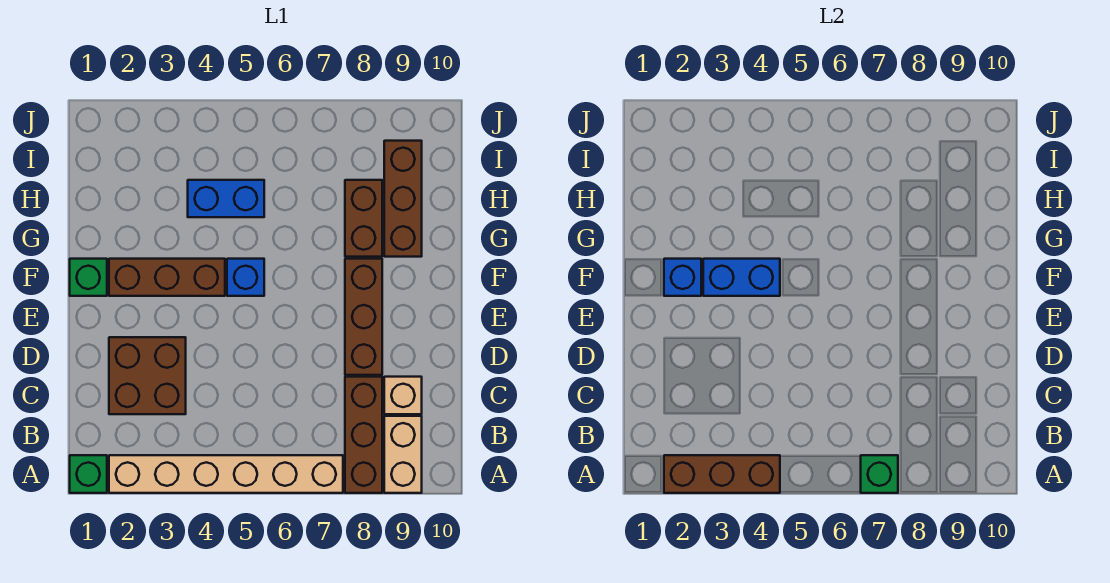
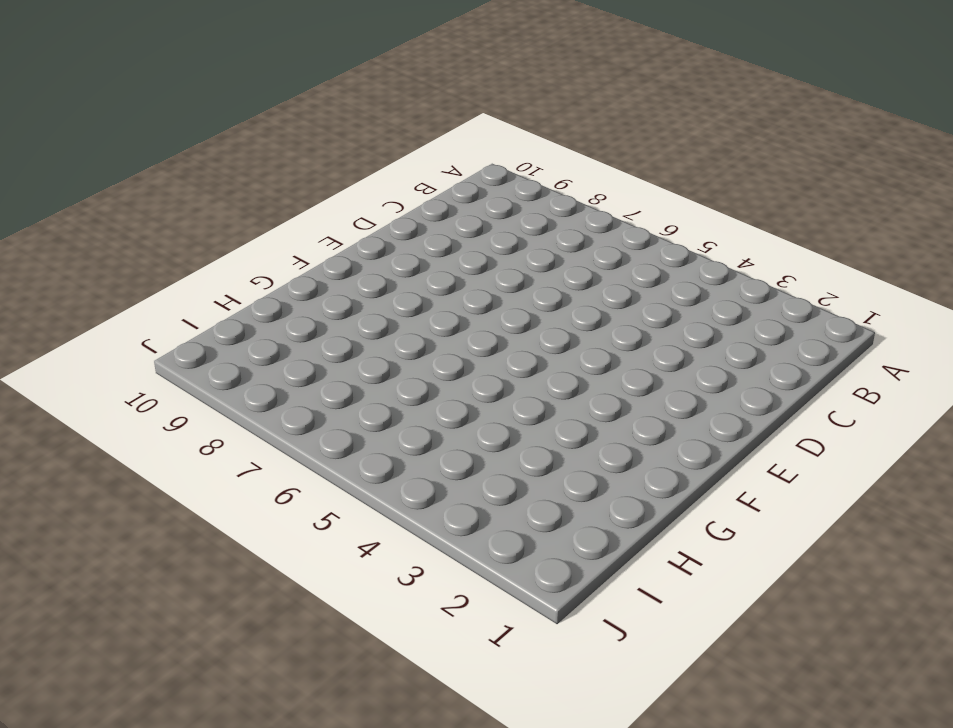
none -> green 1x1 brick [70,455,107,493]
none -> tan 1x6 brick [109,455,343,493]
none -> brown 1x3 brick [345,377,382,493]

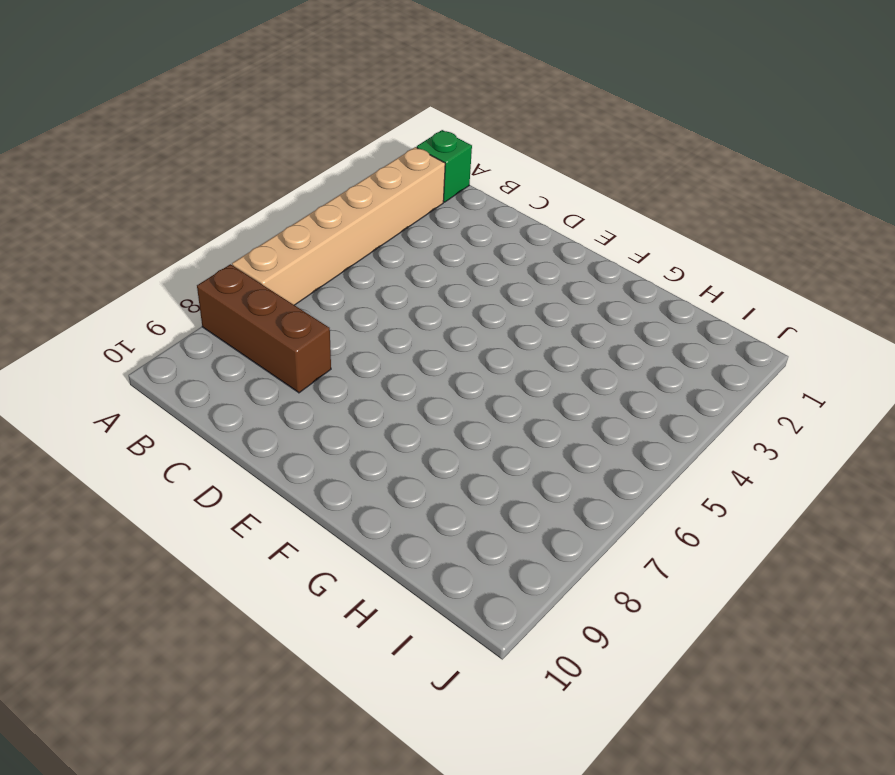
none -> tan 1x2 brick [384,416,422,493]
none -> brown 2x2 brick [109,337,186,414]
none -> tan 1x1 brick [384,377,422,414]

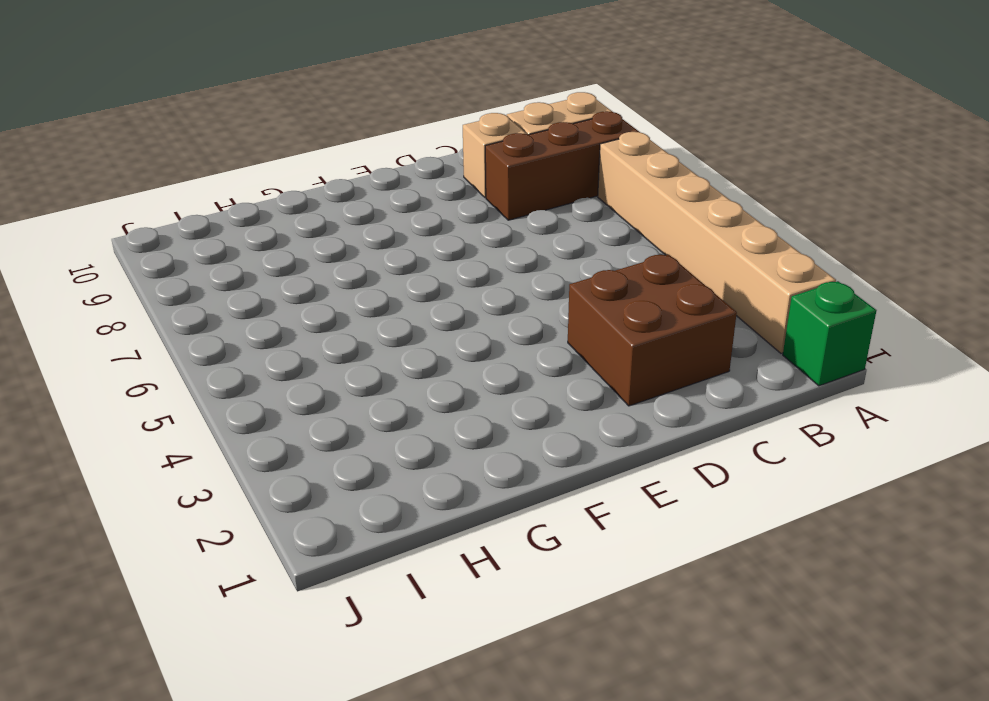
none -> brown 1x3 brick [345,259,382,375]
none -> green 1x1 brick [70,259,107,296]
none -> brown 1x3 brick [109,259,225,296]

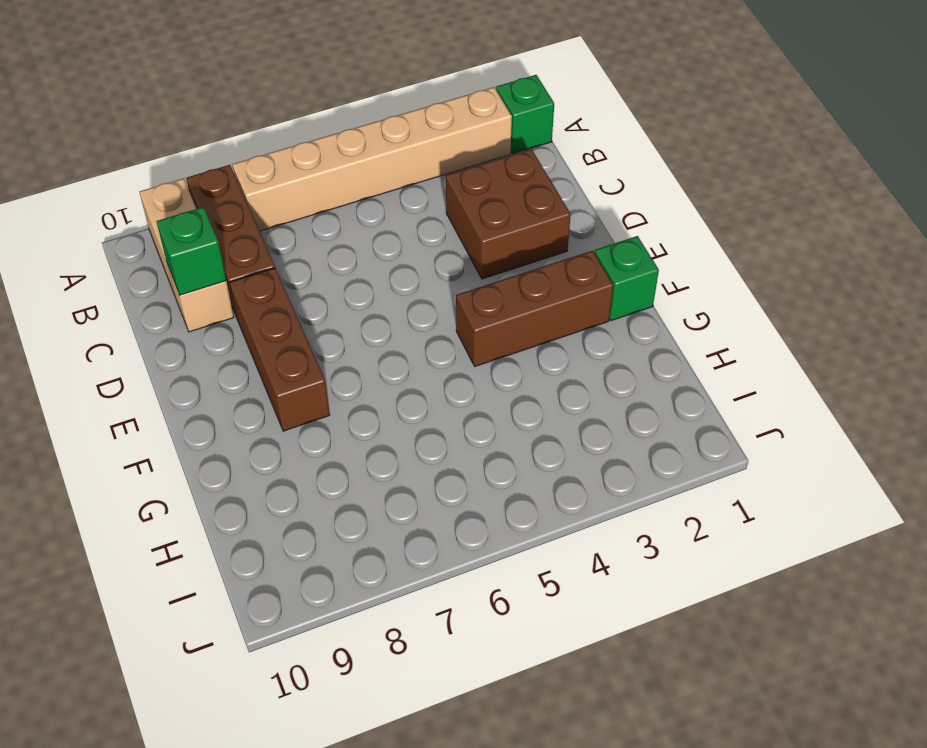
green 1x1 brick [156,207,226,295] -> green 1x1 brick moved to [861,455,898,493]
none -> blue 1x1 brick [227,259,264,296]
none -> brown 1x2 brick [345,180,382,257]
none -> brown 1x3 brick [384,141,422,257]

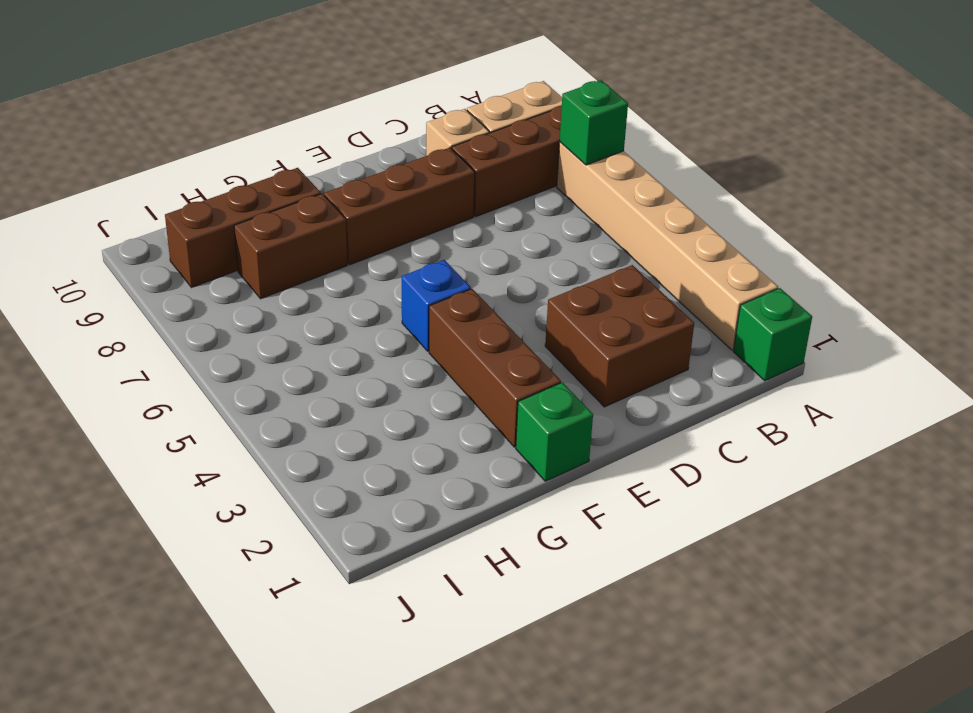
none -> blue 1x2 brick [188,180,264,217]
none -> brown 1x3 brick [664,455,780,493]
none -> blue 1x1 brick [664,259,701,296]

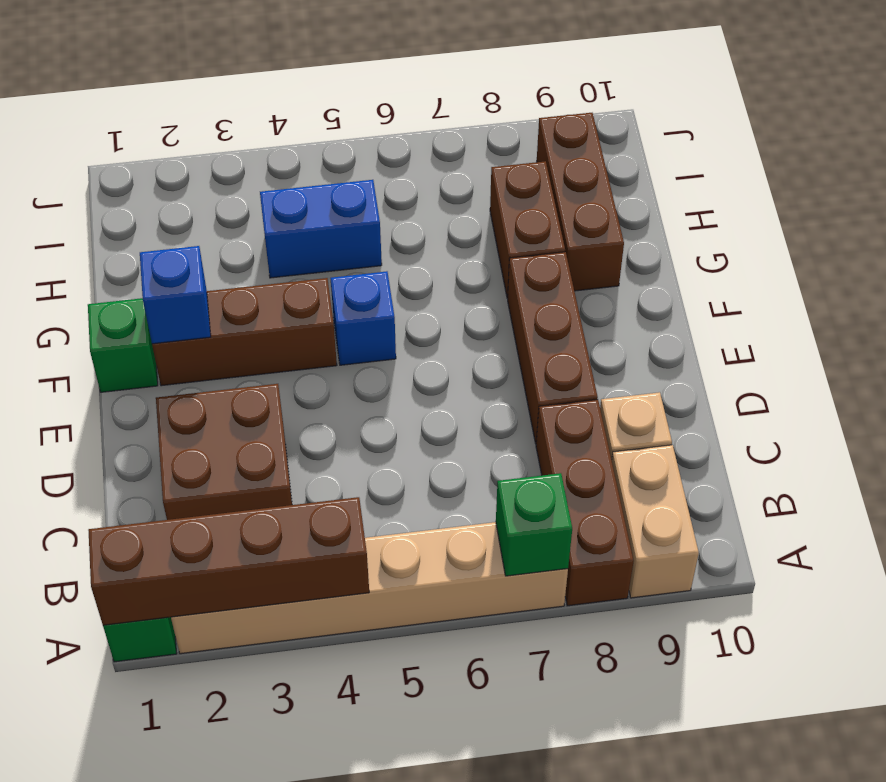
brown 1x4 brick [88,497,369,625] -> brown 1x3 brick [664,455,780,493]
none -> blue 1x2 brick [703,259,780,296]

